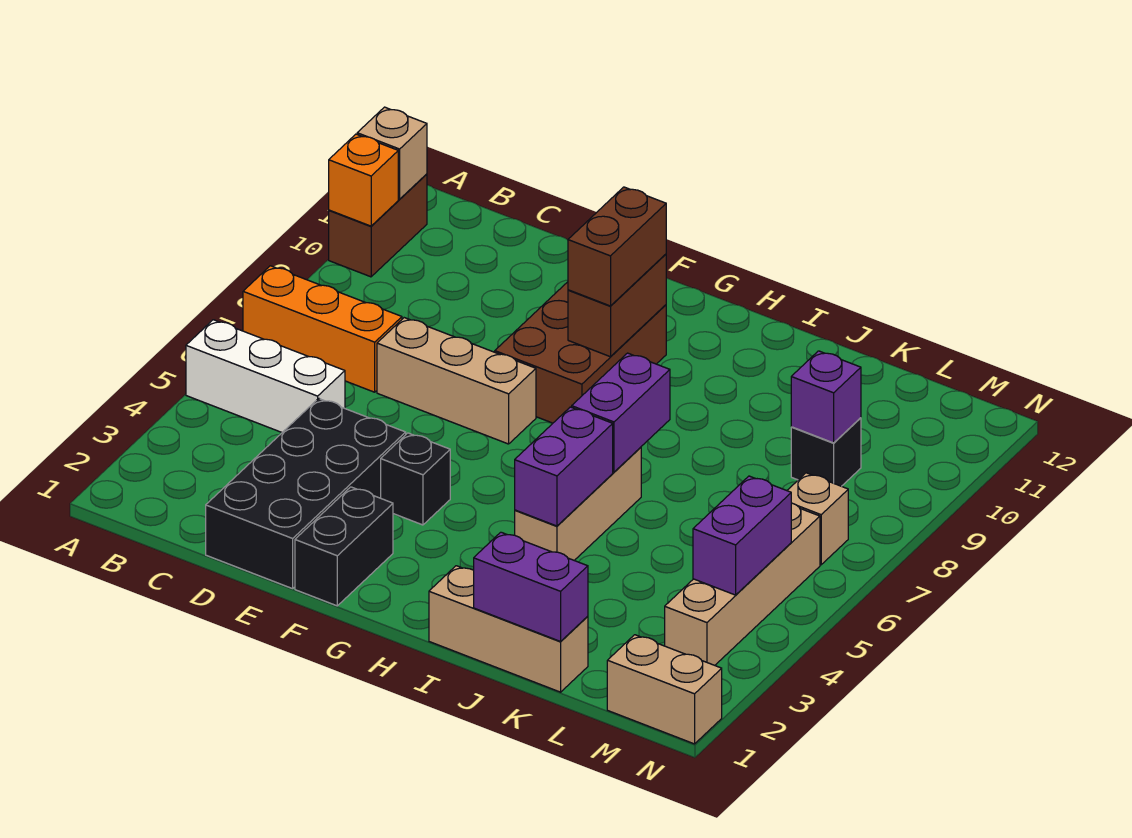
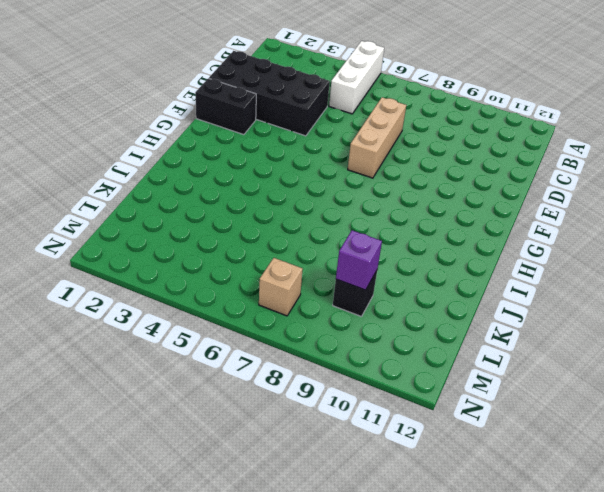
none -> orange 1x3 brick [243,266,402,392]
none -> brown 1x2 brick [329,174,427,277]
none -> black 1x1 brick [381,433,450,525]

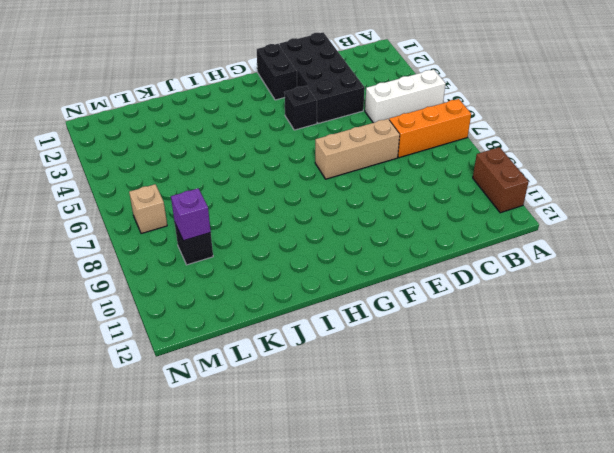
none -> brown 2x3 brick [495,282,666,423]
none -> tan 1x3 brick [429,566,588,692]
none -> tan 1x3 brick [515,447,641,560]

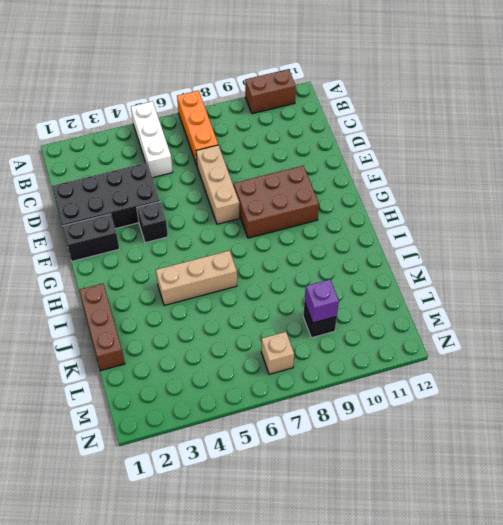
brown 1x3 brick [79,284,125,371] -> tan 1x3 brick [429,566,588,692]
none -> tan 1x2 brick [607,635,722,744]
none -> tan 1x4 brick [665,503,820,665]
none -> orange 1x1 brick [329,134,398,226]

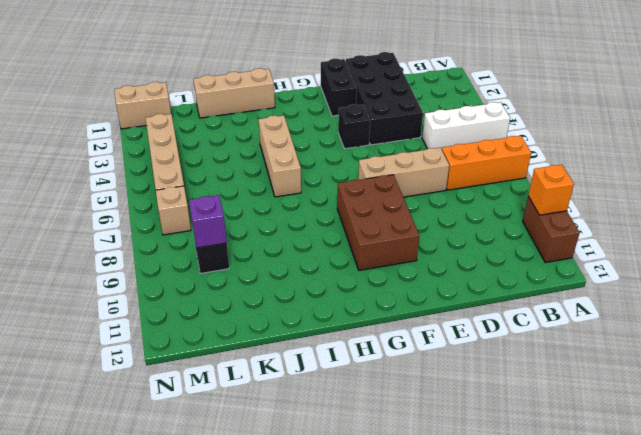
none -> tan 1x1 brick [357,107,427,199]
none -> brown 1x2 brick [568,254,666,357]
none -> purple 1x2 brick [515,407,613,526]

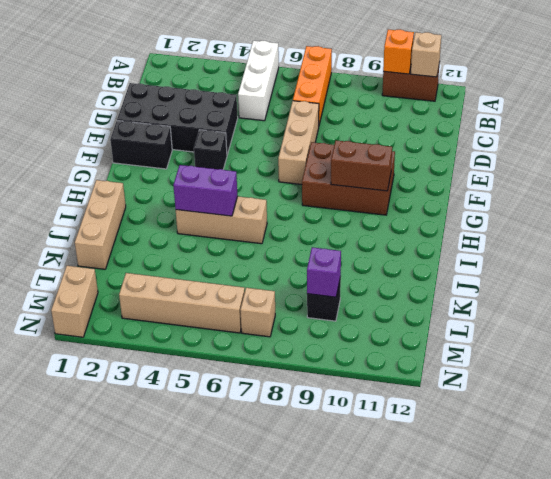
none -> purple 1x2 brick [572,353,670,472]
none -> purple 1x2 brick [474,532,588,641]
none -> purple 1x2 brick [693,476,791,595]

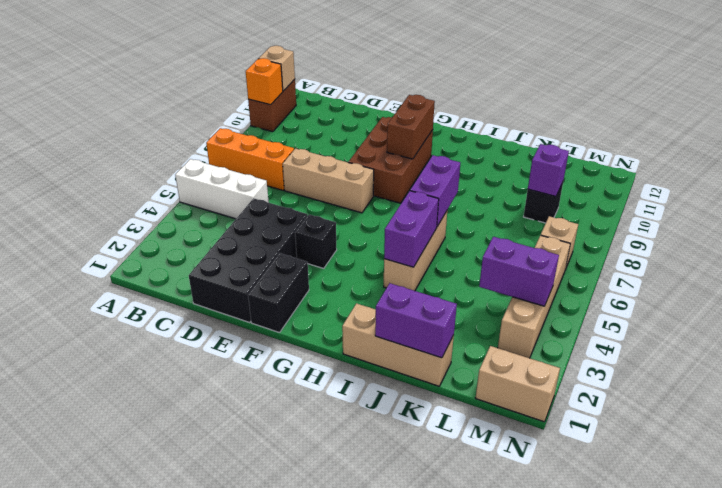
purple 1x2 brick [479,237,559,306] -> purple 1x2 brick turned to [693,476,791,595]
none -> brown 1x2 brick [568,187,666,306]

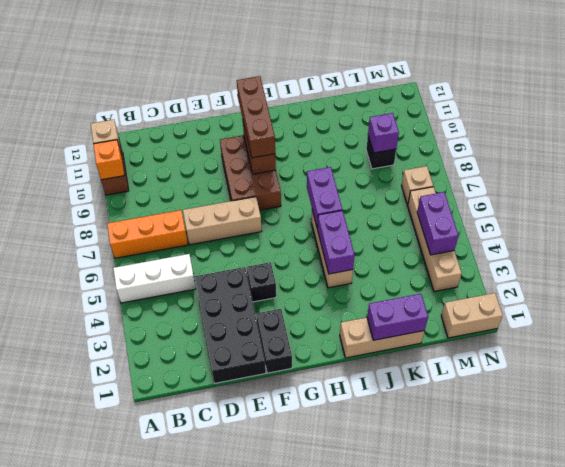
brown 1x3 brick [237,76,275,158] -> brown 1x2 brick [568,187,666,306]

